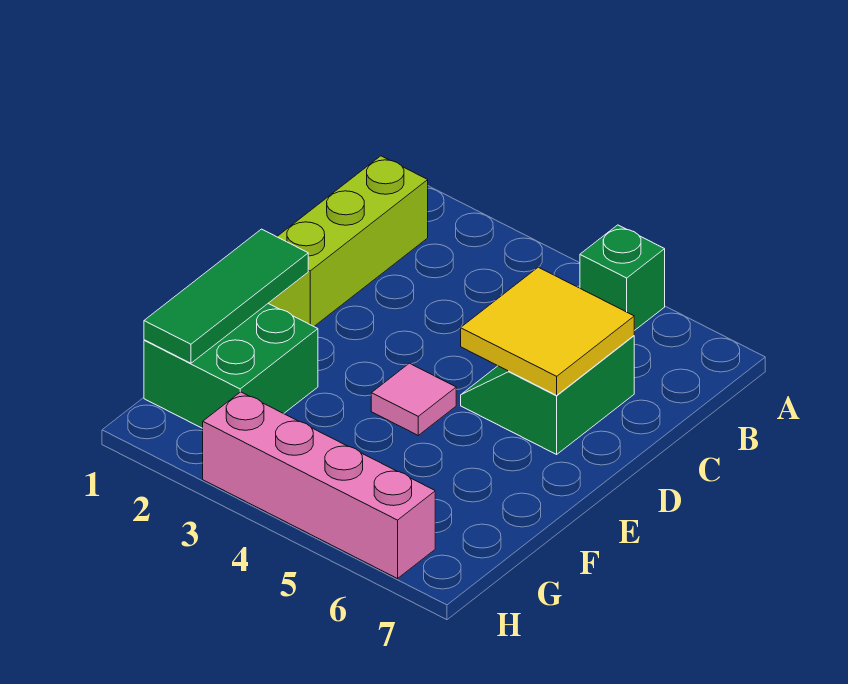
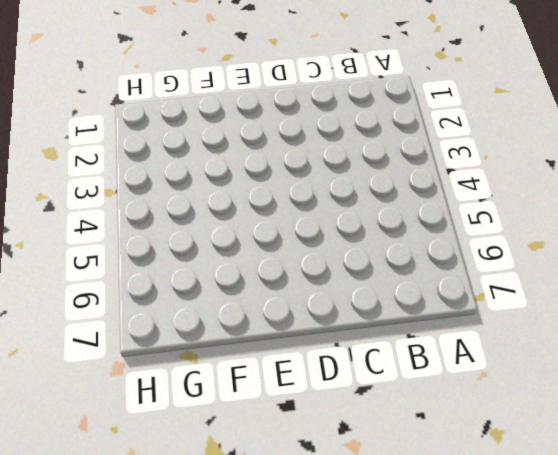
none -> green 1x1 brick [580,225,665,331]
none -> lime 1x3 brick [268,156,428,326]

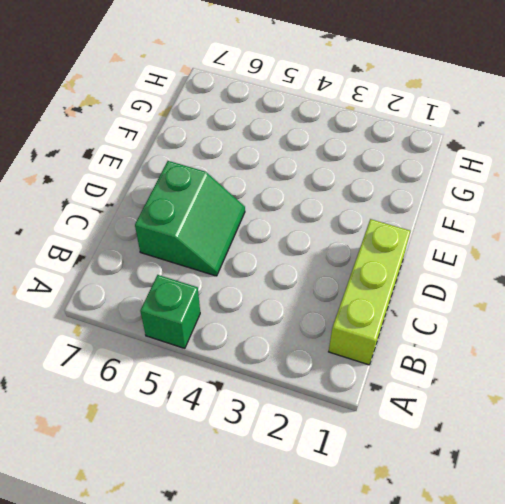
none -> pink 1x1 tile [371,363,456,435]
none -> green 2x2 brick [144,304,318,428]

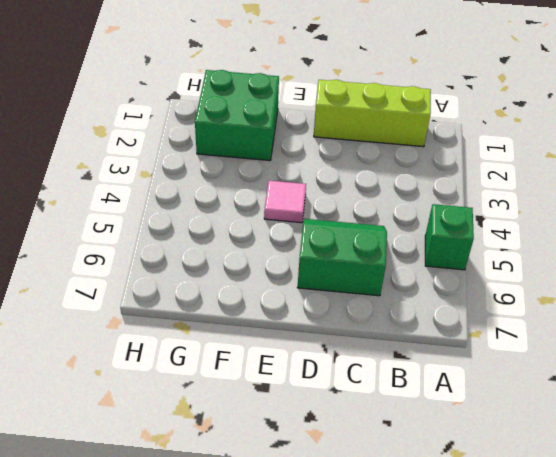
none -> pink 1x4 brick [203,392,435,579]
none -> yellow 2x2 tile [461,267,634,395]

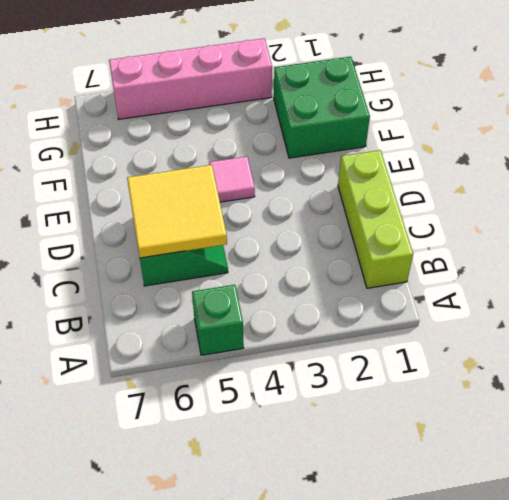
none -> green 1x3 tile [144,229,308,363]

